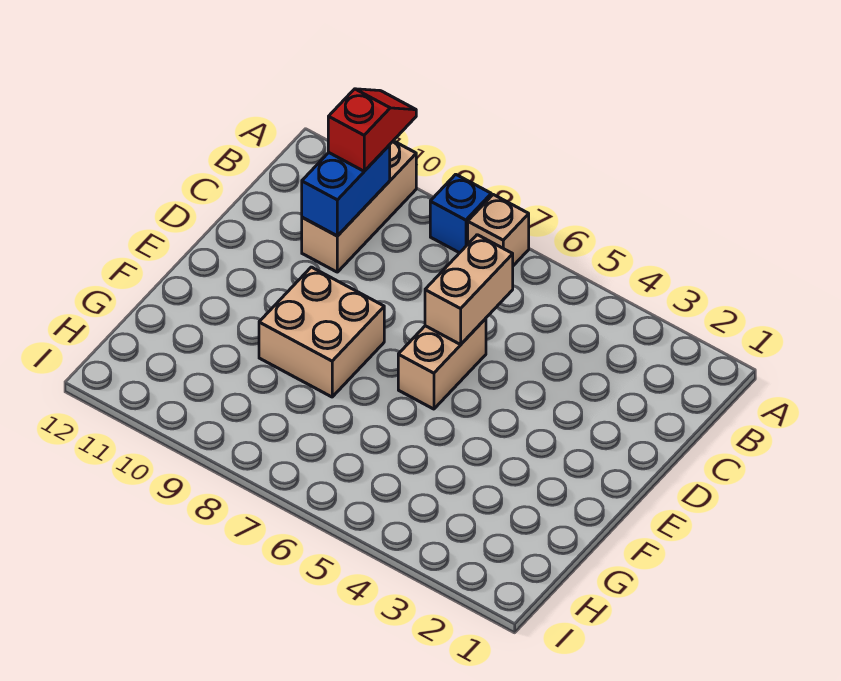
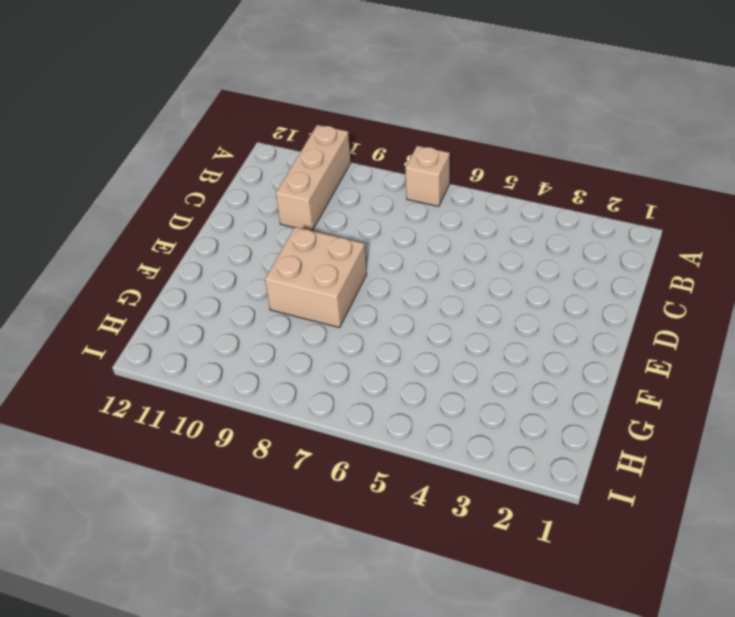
none -> blue 1x1 brick [430,174,491,253]
none -> tan 1x2 brick [398,319,486,409]

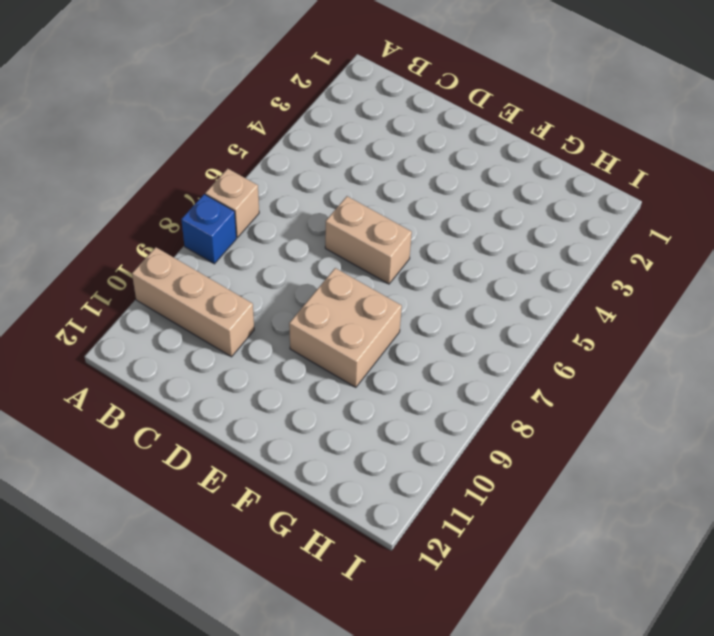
none -> blue 1x2 brick [302,145,390,236]
none -> tan 1x2 brick [425,235,513,344]

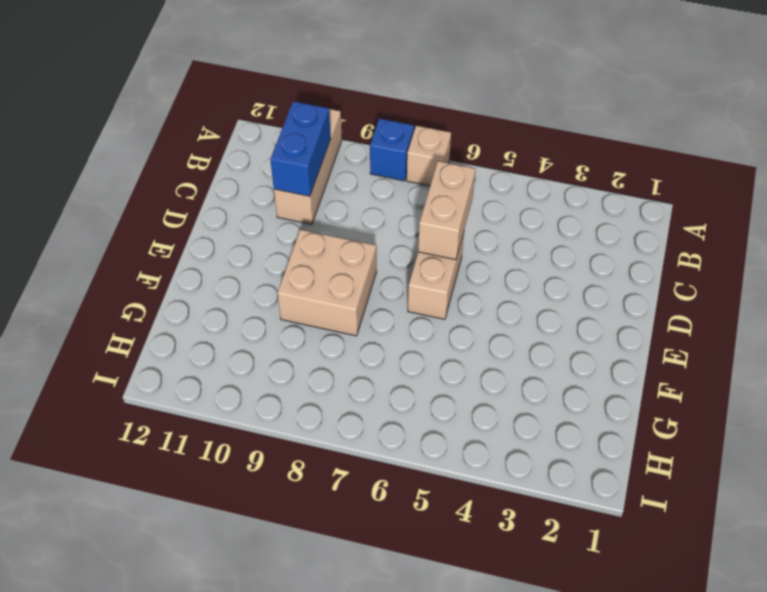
none -> red 1x2 slope [328,89,416,171]

